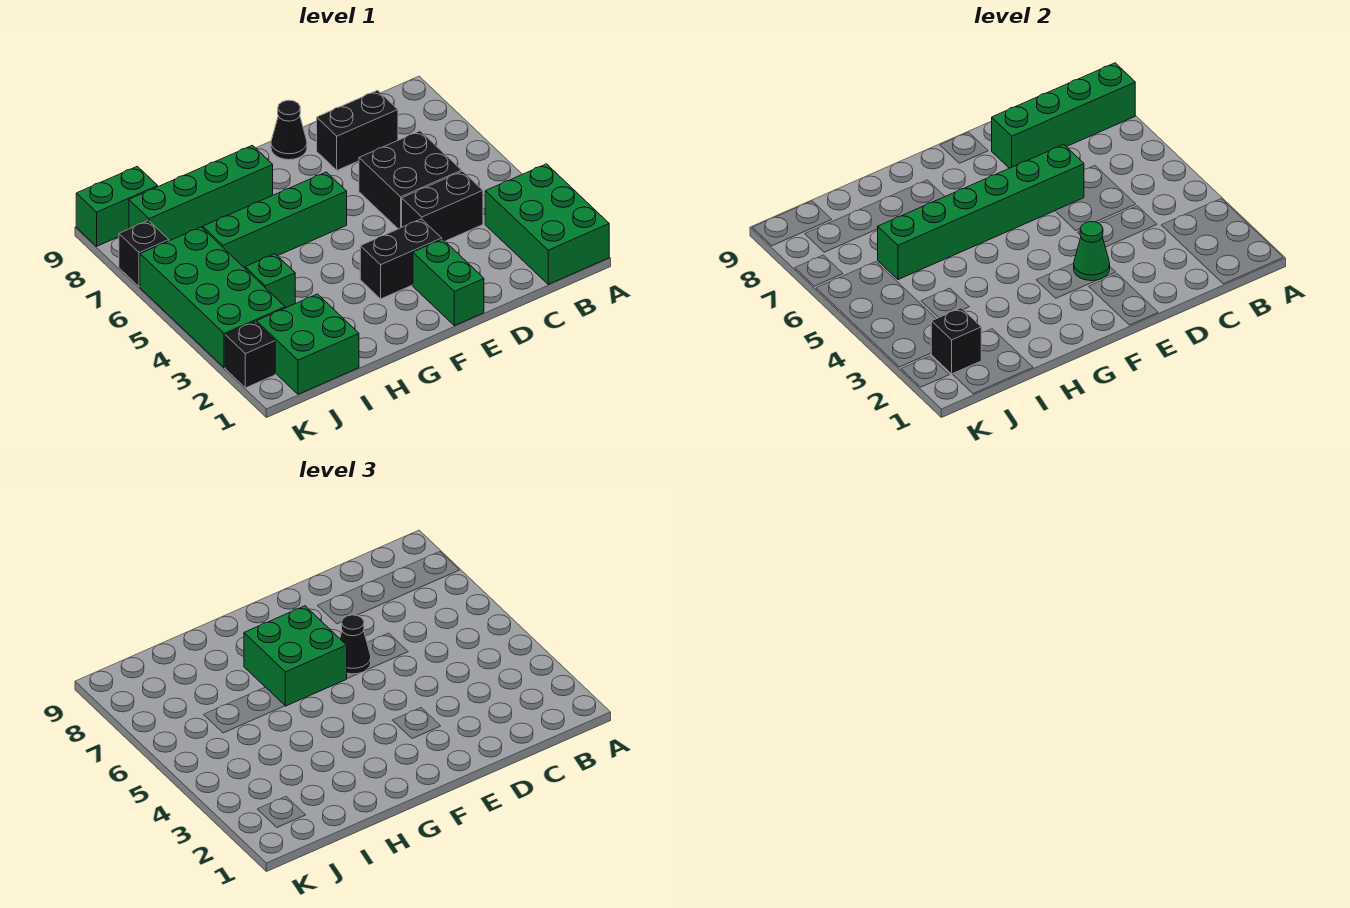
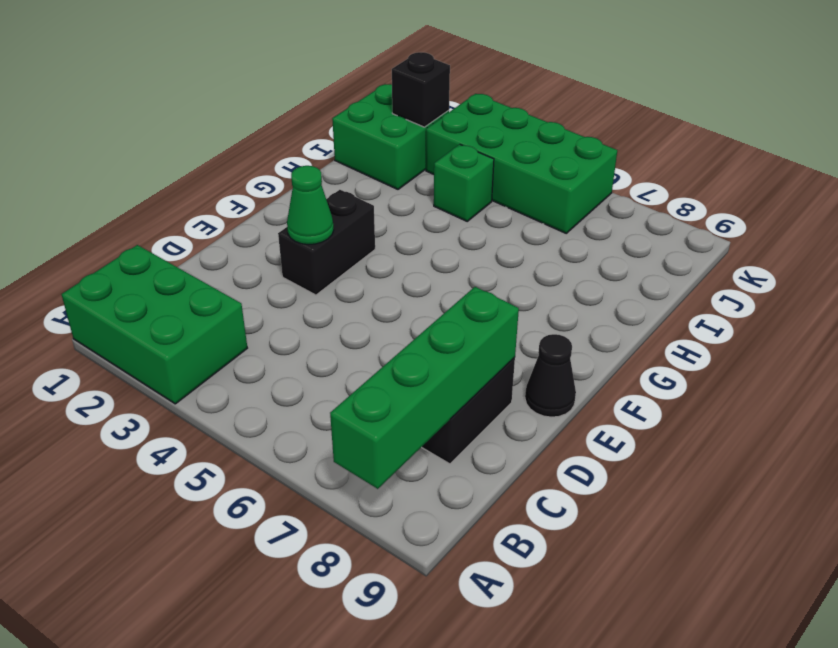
none -> black 1x2 brick [402,171,483,241]
none -> black 2x2 brick [359,131,462,229]
none -> green 1x2 brick [413,239,484,326]

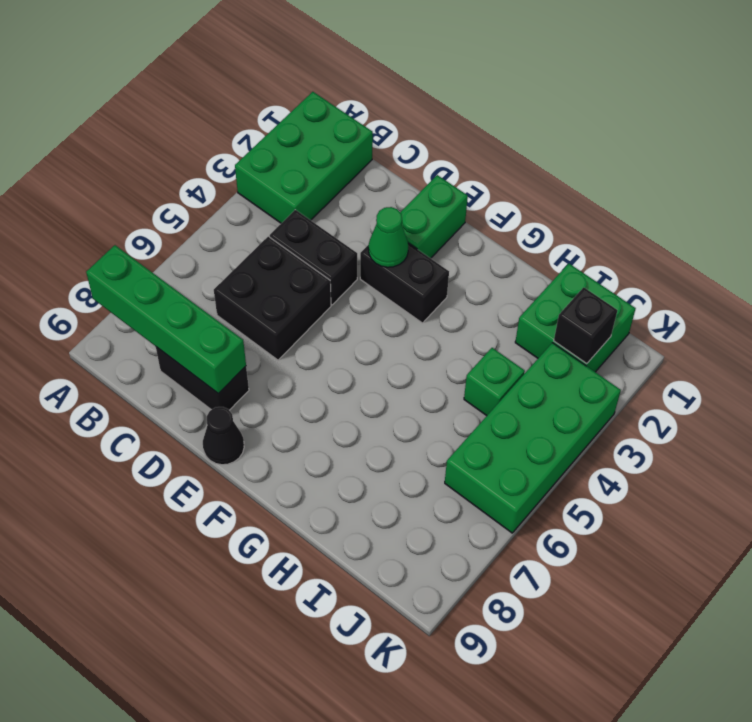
none -> green 1x4 brick [203,172,347,268]
none -> green 1x4 brick [129,145,273,241]
none -> green 1x2 brick [76,166,158,246]

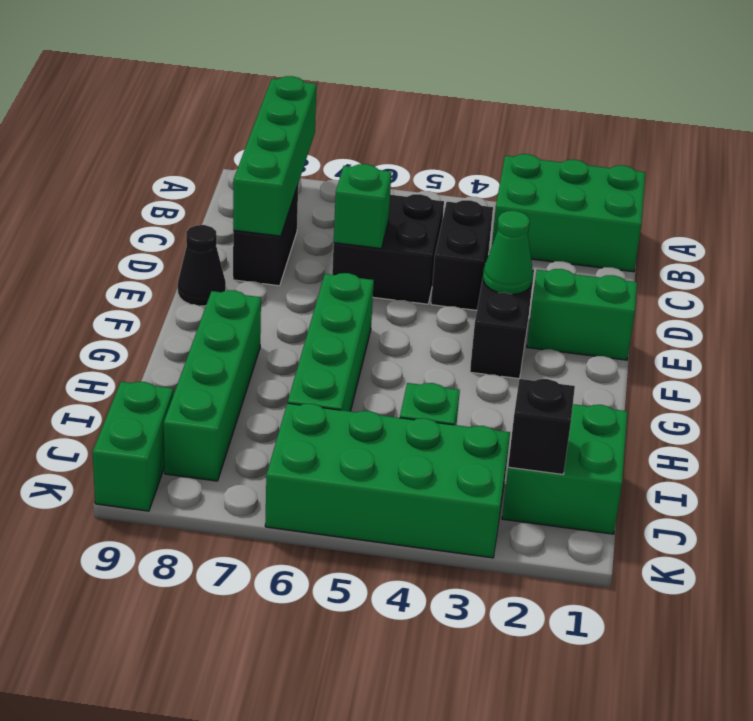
green 1x1 brick [334,164,392,249] -> green 1x6 brick [878,145,1084,280]
none -> black 1x1 brick [225,322,275,388]
none -> black 1x1 brick [119,221,169,287]
none -> black 1x1 cone [340,615,371,674]

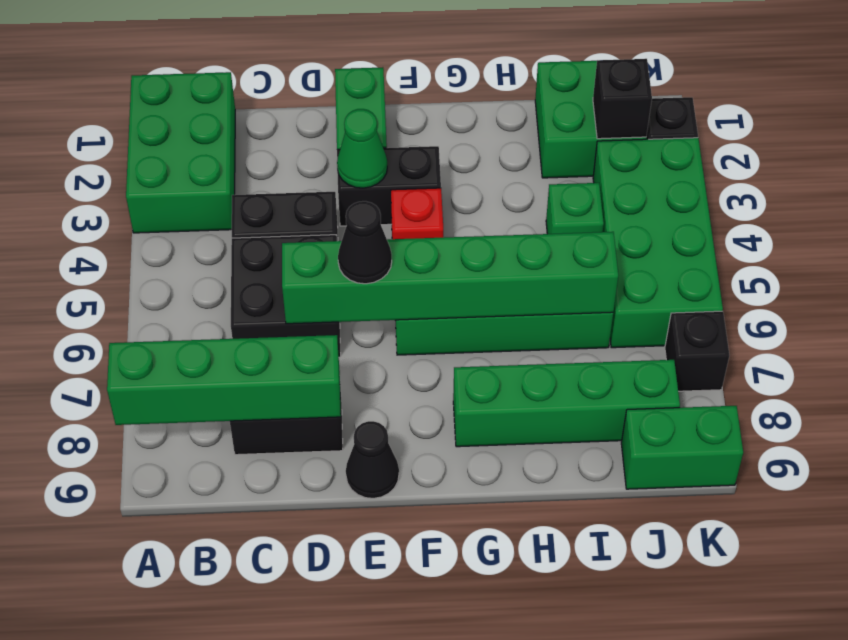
red 1x1 brick [391,188,443,239] -> none
none -> green 2x2 brick [244,606,347,706]

